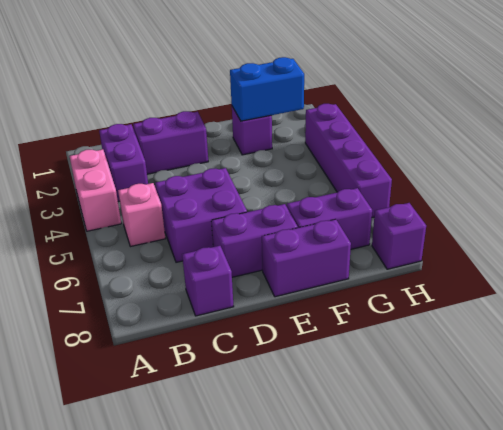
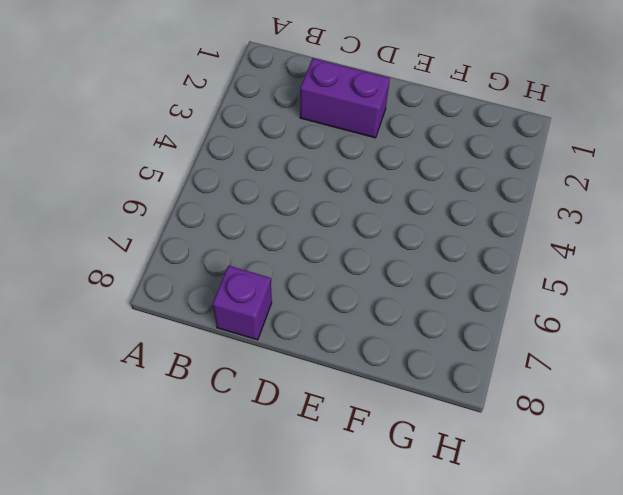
none -> pink 1x2 brick [70,149,121,231]
none -> purple 1x2 brick [99,124,148,202]
none -> pink 1x1 brick [118,183,165,247]

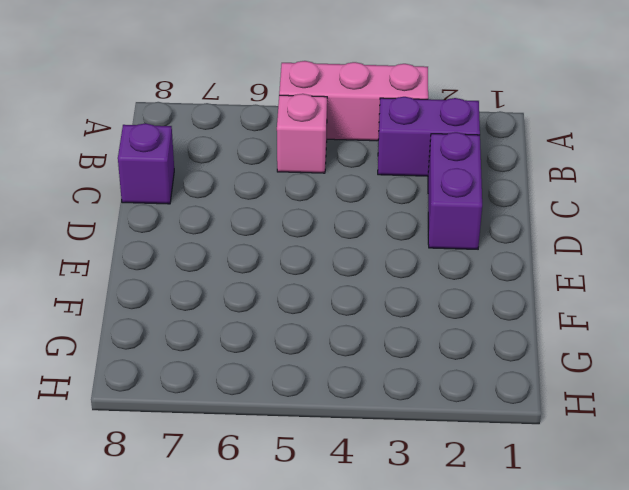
pink 1x3 brick [279,61,428,141] -> pink 1x2 brick [70,149,121,231]
none -> purple 2x2 brick [155,168,247,262]
none -> purple 1x2 brick [211,204,298,277]
none -> purple 1x2 brick [262,219,351,297]

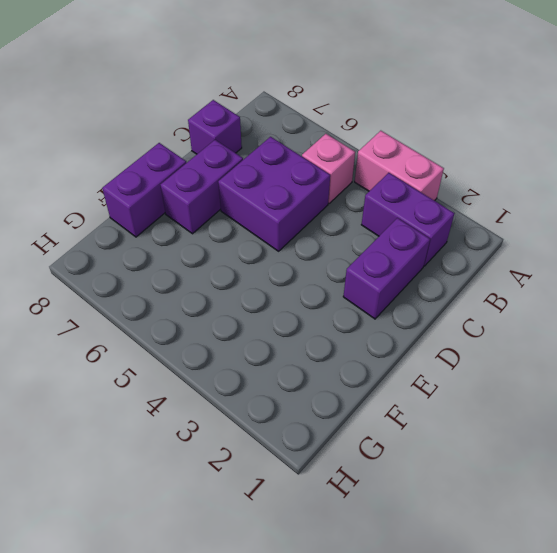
none -> purple 1x1 brick [232,107,272,155]
none -> purple 1x2 brick [287,188,372,249]
none -> purple 1x4 brick [305,104,392,218]

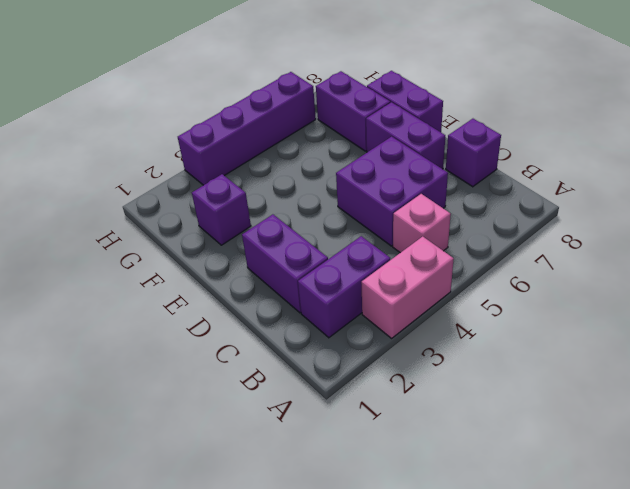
none -> purple 1x1 brick [372,203,426,269]
none -> blue 1x2 brick [230,57,304,121]

